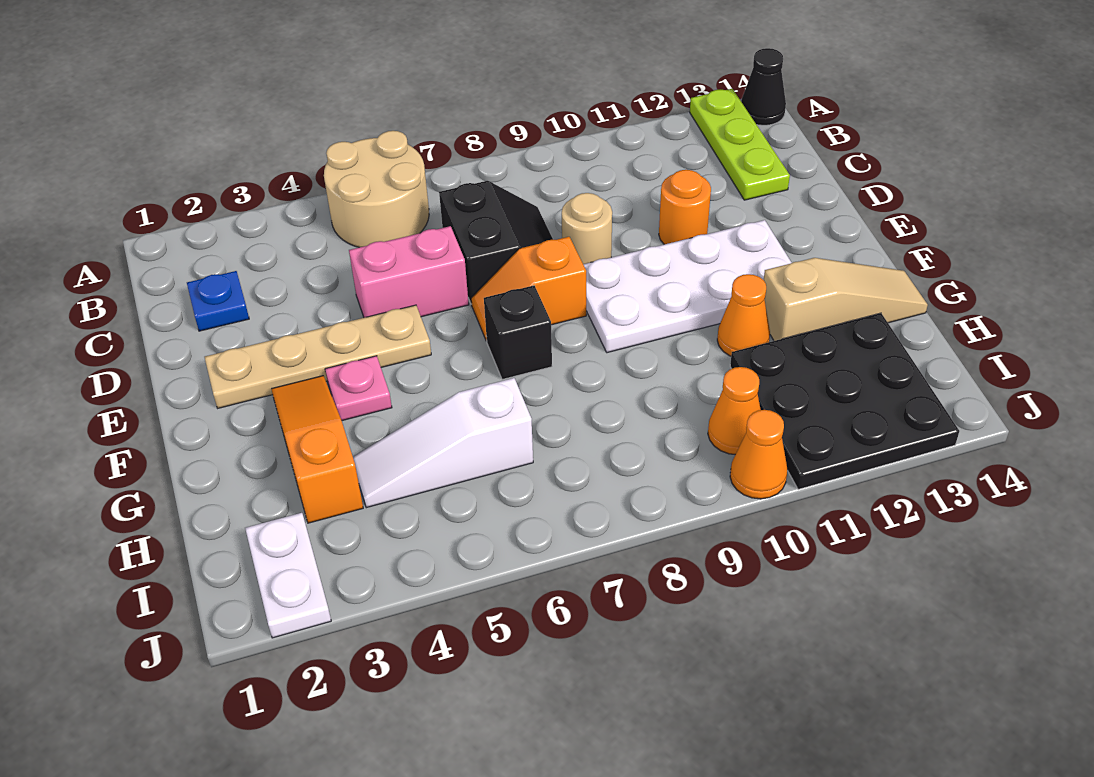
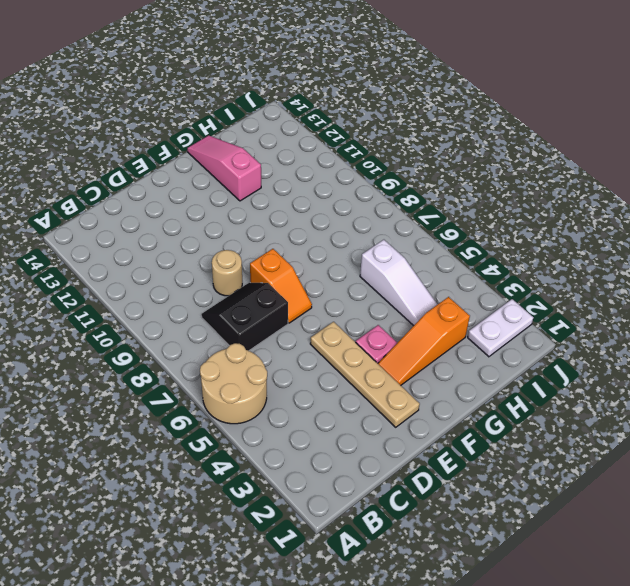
pink 1x3 slope [187,135,261,201] -> tan 1x3 slope [764,258,928,341]
none -> lime 1x3 plate [690,89,790,200]
none -> black 1x1 cone [741,48,786,125]
none -> blue 1x1 plate [187,271,249,331]

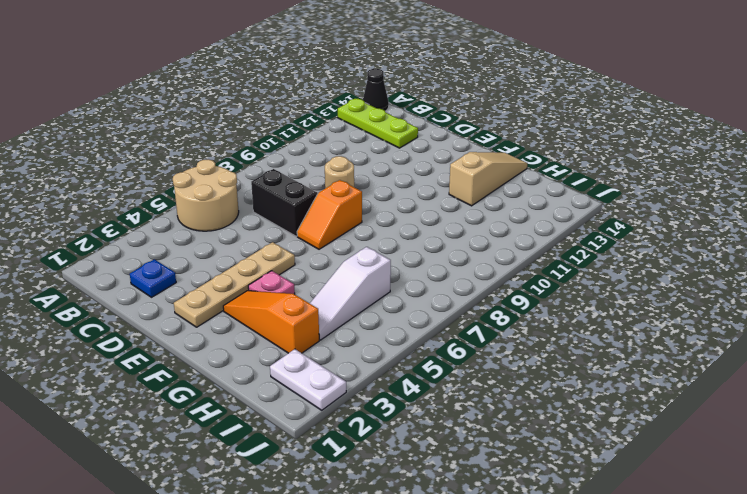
none -> pink 1x2 brick [349,226,469,318]
none -> orange 1x1 round brick [659,170,711,244]
none -> white 2x4 plate [583,220,792,353]

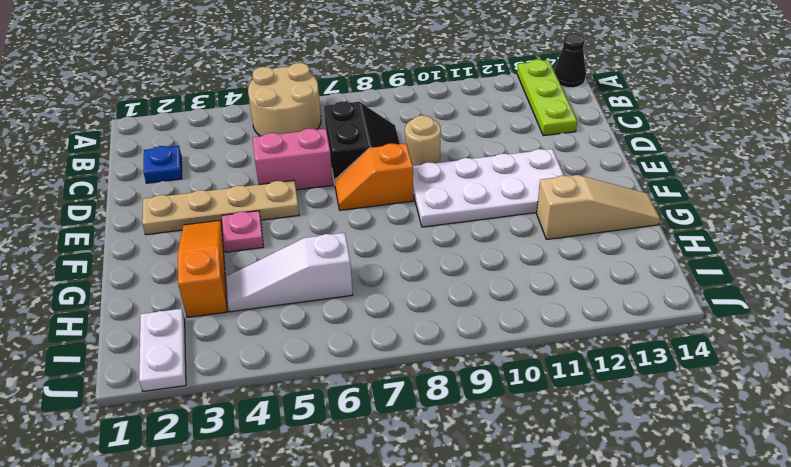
none -> orange 1x1 round brick [659,170,711,244]
none -> black 1x1 brick [484,286,552,379]
none -> orange 1x1 cone [717,274,770,356]

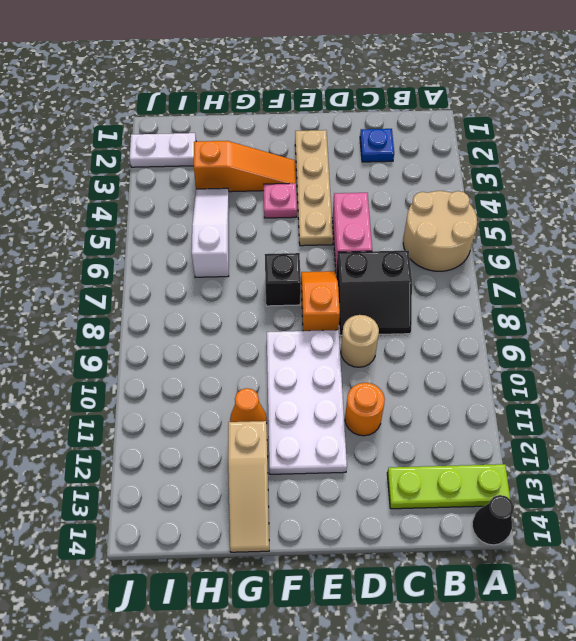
none -> black 3x3 plate [730,313,959,489]
none -> orange 1x1 cone [708,367,761,455]
none -> orange 1x1 cone [730,410,787,499]

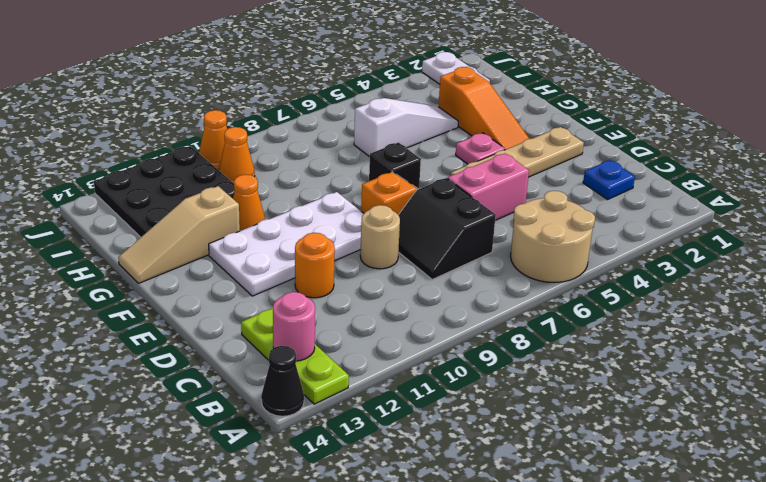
pink 1x1 round brick [273,292,315,361] -> none

